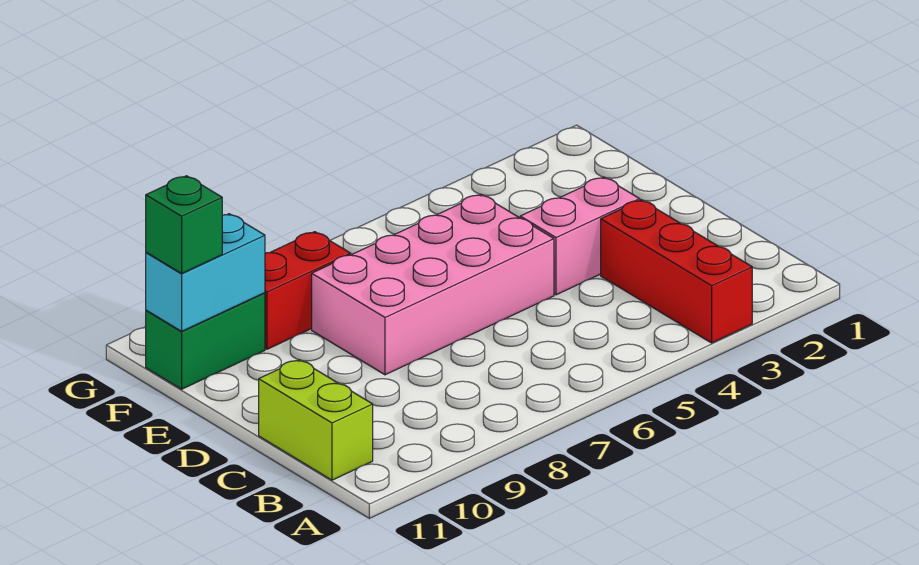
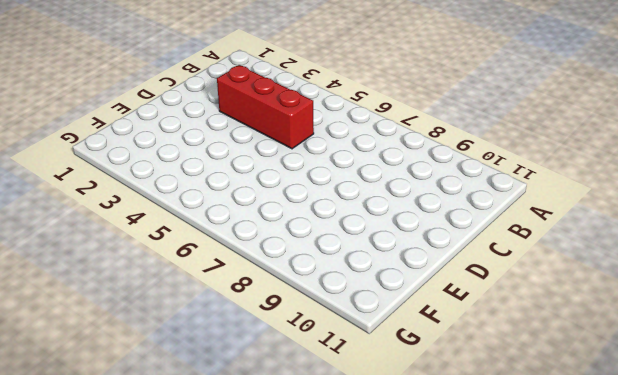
red 1x3 brick [217,65,314,149] -> red 1x3 brick turned to [601,200,752,343]
none -> lime 1x2 brick [259,360,373,480]
none -> pink 1x2 brick [520,177,640,295]

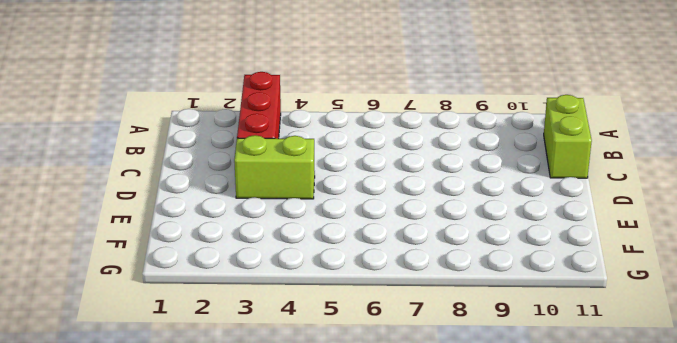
lime 1x2 brick [234,135,315,199] -> pink 1x2 brick [520,177,640,295]
none -> pink 2x4 brick [312,194,554,375]
none -> red 1x2 brick [265,232,351,349]

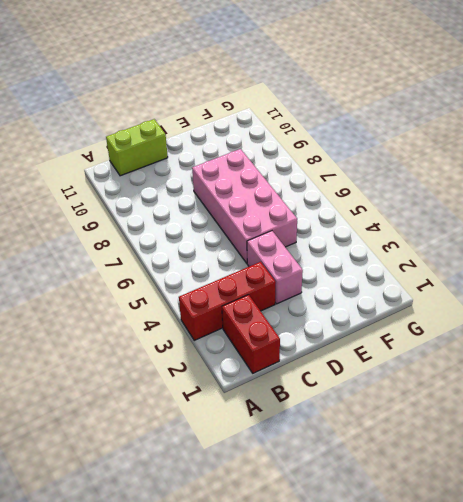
red 1x2 brick [222,295,280,373] -> red 1x2 brick moved to [265,232,351,349]
none -> green 1x2 brick [146,293,265,389]
none -> cyan 1x2 brick [146,214,265,331]

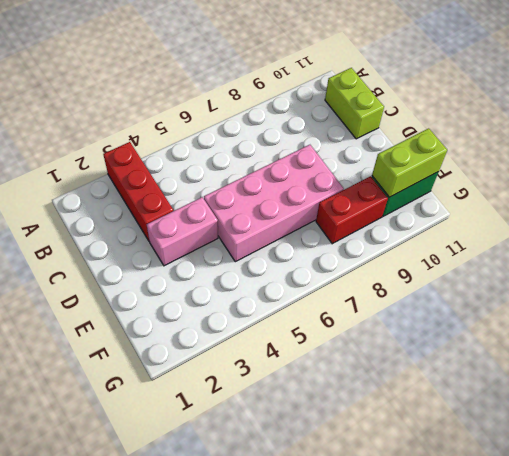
lime 1x2 brick [372,128,447,197] -> cyan 1x2 brick [146,214,265,331]
none -> green 1x1 brick [146,176,222,273]

